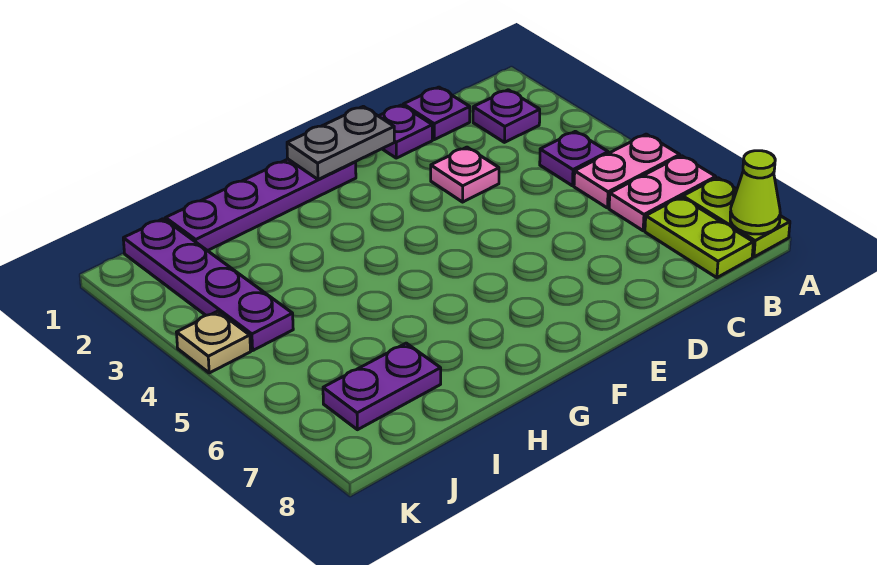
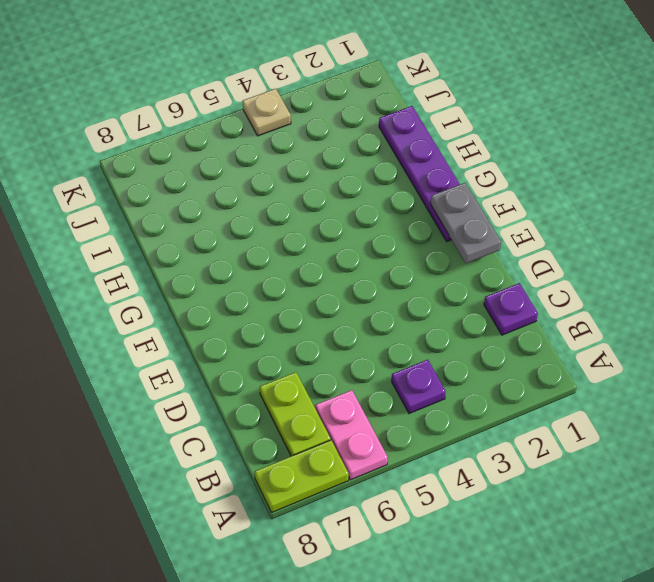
lime 1x2 plate [260,372,331,456] -> lime 1x2 plate turned to [645,197,753,278]
none -> pink 1x2 plate [574,134,680,208]
none -> purple 1x1 plate [473,90,540,142]
none -> purple 1x1 plate [379,105,432,158]

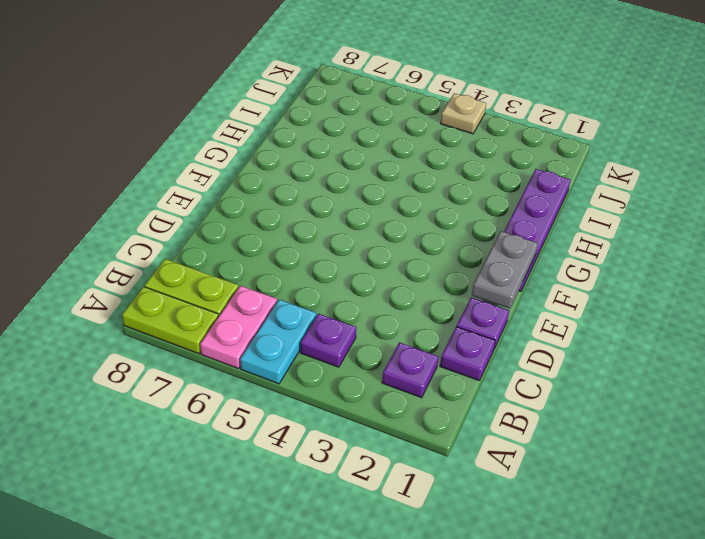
cyan 1x2 plate [240,300,316,384] -> pink 1x2 plate [574,134,680,208]
none -> pink 1x1 plate [431,147,499,202]
none -> purple 1x2 plate [323,343,441,430]
none -> purple 1x4 plate [123,219,293,350]

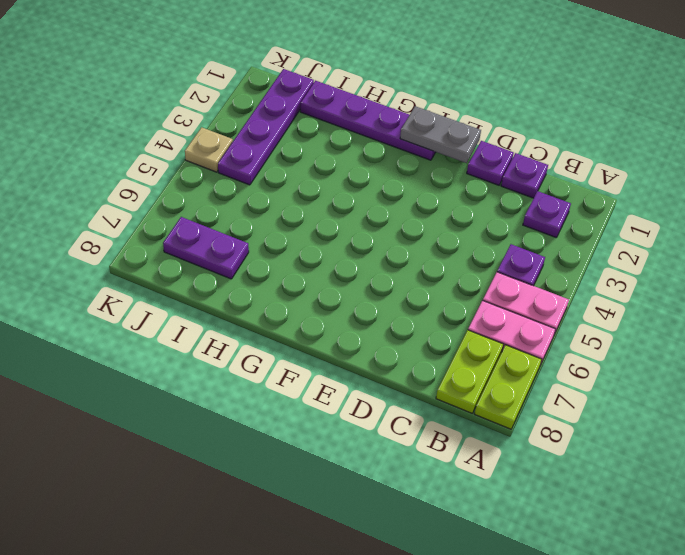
none -> pink 1x1 plate [431,147,499,202]
none -> lime 1x1 cone [730,151,780,234]

